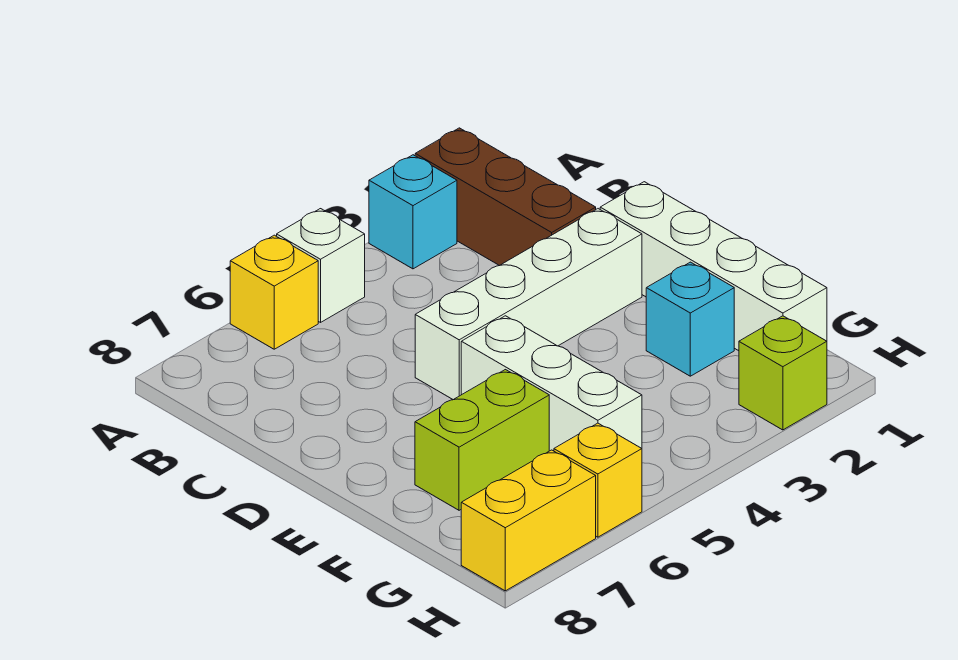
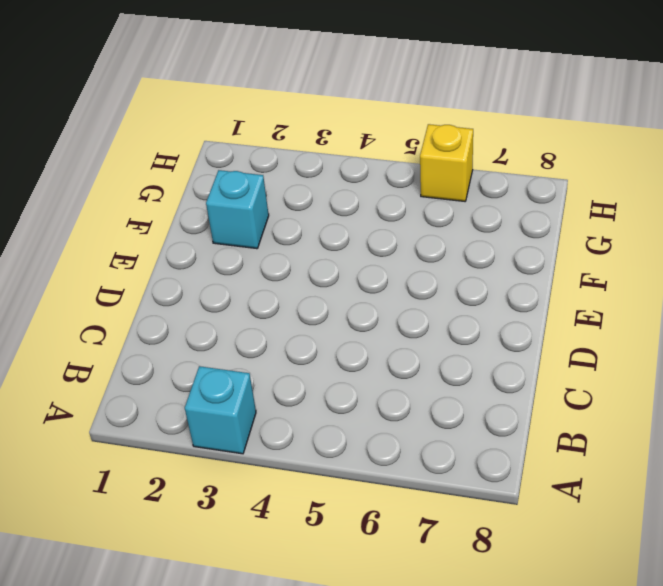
none -> brown 1x3 brick [415,128,596,266]
none -> white 1x1 brick [277,209,365,322]
none -> yellow 1x1 brick [230,235,318,349]

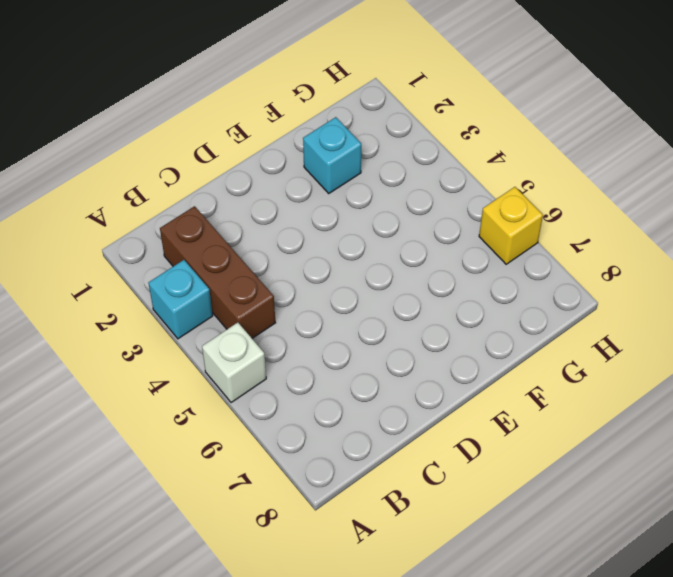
brown 1x3 brick [160,206,275,338] -> brown 1x3 brick turned to [415,128,596,266]
none -> yellow 1x1 brick [230,235,318,349]
none -> white 1x4 brick [600,182,827,351]
none -> white 1x4 brick [415,209,642,400]

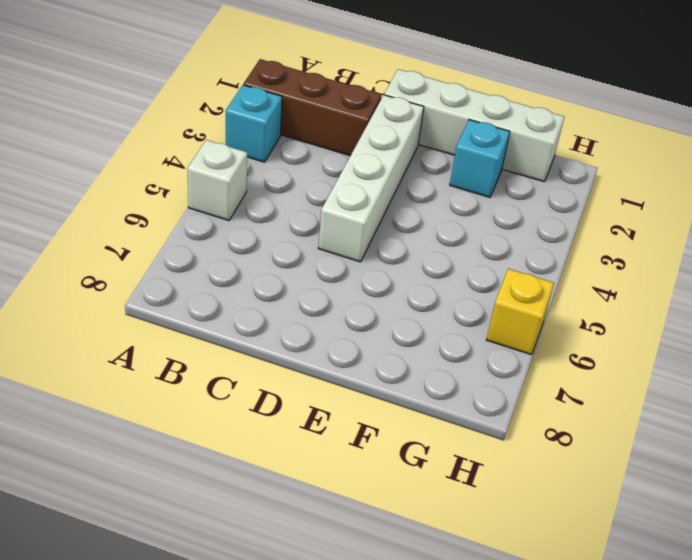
none -> yellow 1x1 brick [230,235,318,349]
none -> white 1x3 brick [461,316,642,451]
none -> lime 1x2 brick [415,370,549,510]

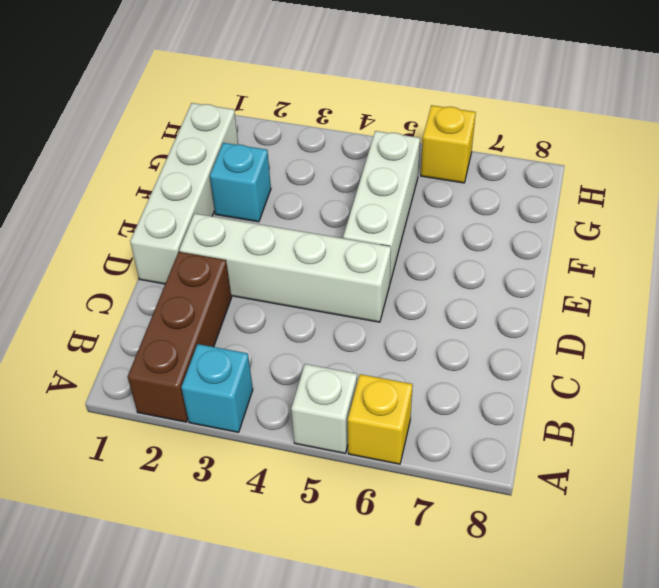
none -> lime 1x2 brick [415,370,549,510]
none -> lime 1x1 brick [739,316,827,430]
none -> yellow 1x2 brick [461,450,596,591]

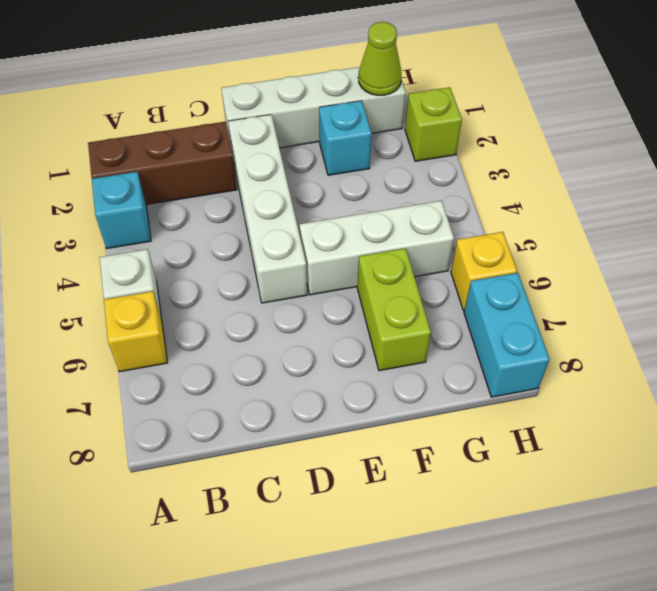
lime 1x1 cone [358,22,402,95] -> none
cyan 1x2 brick [464,273,550,397] -> yellow 1x2 brick [461,450,596,591]

